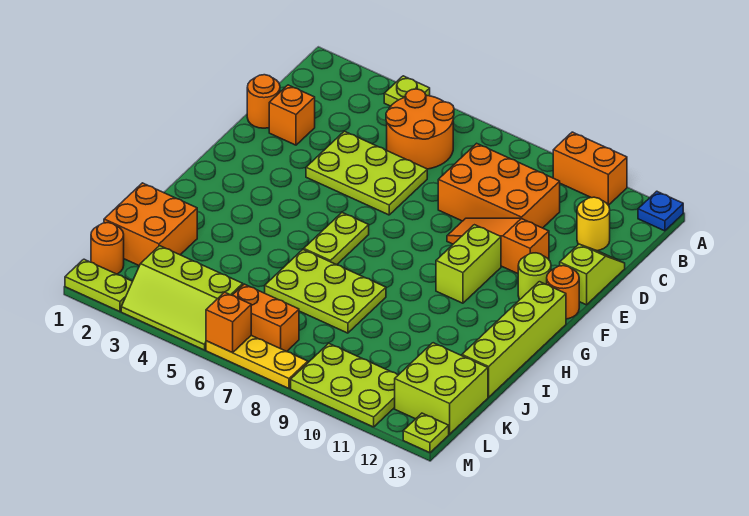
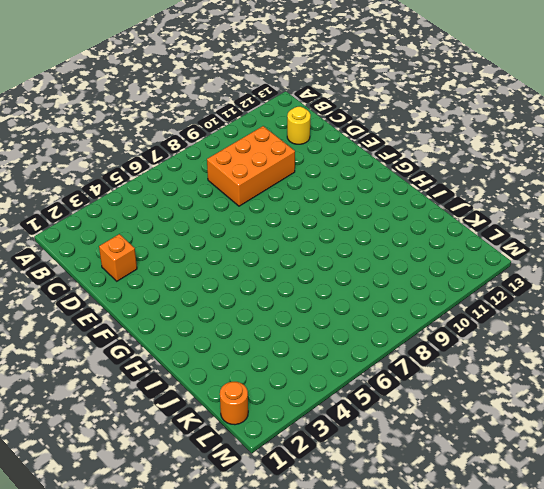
none -> lime 1x1 plate [384,76,430,106]
none -> orange 1x2 brick [553,132,627,205]
none -> blue 1x1 plate [638,191,683,231]

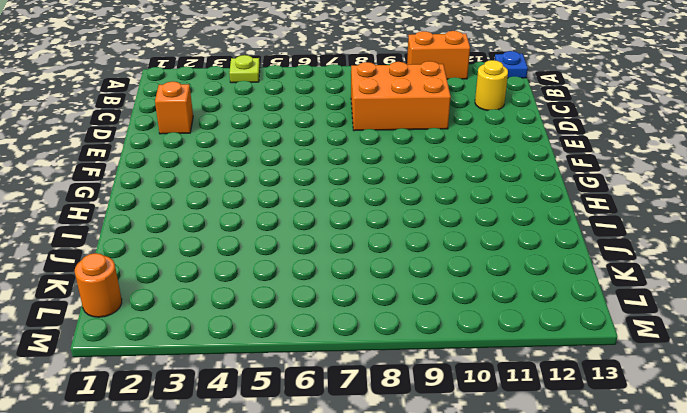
none -> orange 2x2 round brick [386,89,454,169]
none -> orange 1x1 round brick [247,75,280,128]
none -> lime 2x3 plate [306,131,427,215]

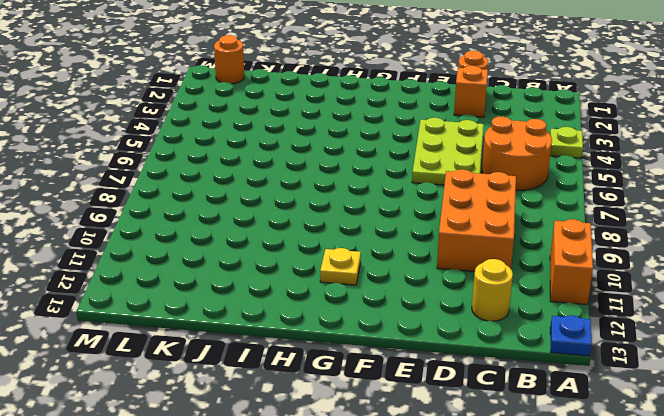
yellow 1x1 plate [320,248,361,285] -> none
none -> lime 1x2 slope [560,244,625,305]
none -> orange 1x3 slope [447,218,549,274]
none -> lime 1x2 brick [436,225,501,303]

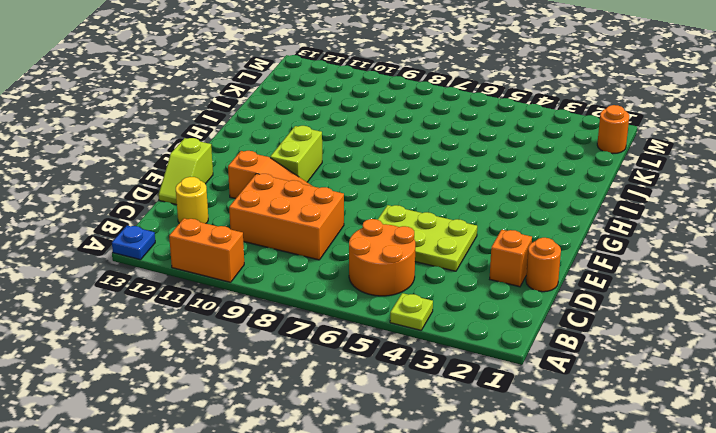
none -> lime 1x1 round brick [518,253,551,300]
none -> orange 1x1 round brick [547,266,579,319]
none -> lime 1x2 plate [304,213,369,265]

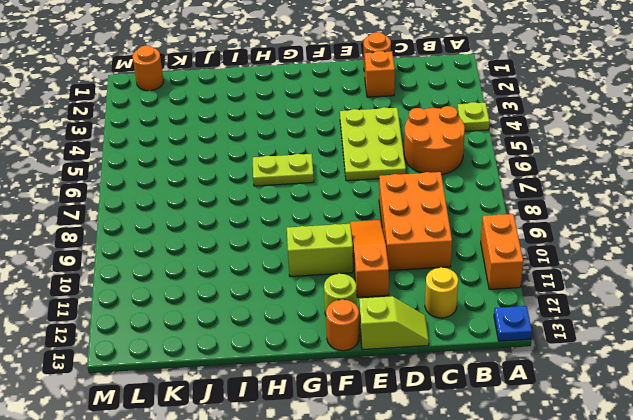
none -> lime 1x4 brick [462,282,566,397]
none -> lime 2x3 plate [265,249,386,333]
none -> orange 2x2 brick [104,183,197,266]

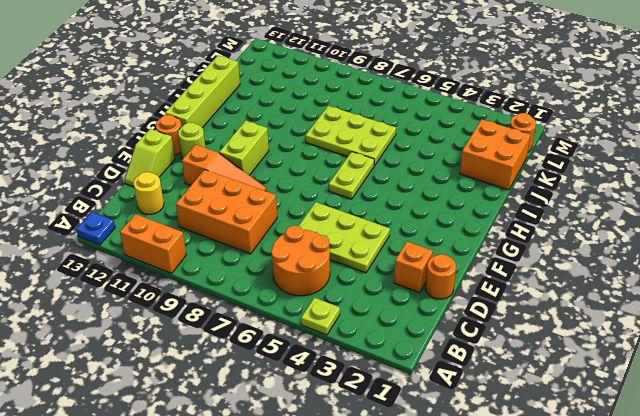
none -> lime 2x2 brick [395,343,488,434]
none -> lime 2x3 slope [121,246,243,350]
none -> orange 1x2 brick [232,284,299,351]

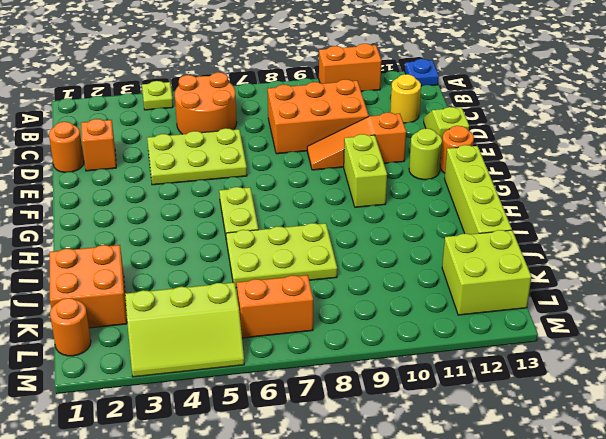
none -> lime 2x3 plate [291,343,398,427]
none -> lime 1x2 plate [65,259,132,312]
none -> yellow 1x3 plate [206,335,308,388]

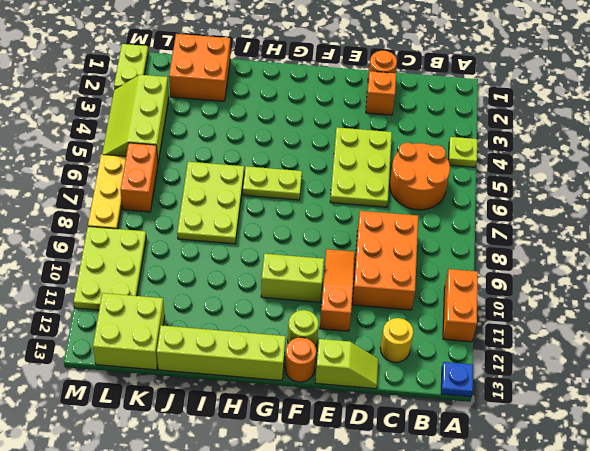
none -> orange 1x1 round brick [91,223,124,274]
none -> lime 1x1 plate [403,413,449,453]
none -> orange 1x1 brick [206,292,251,353]

